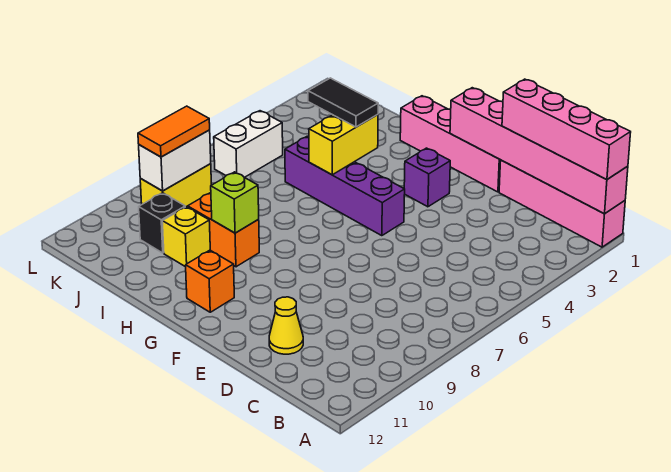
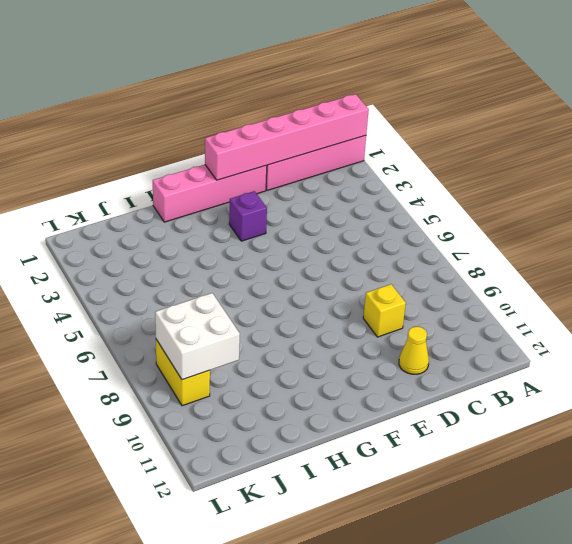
yellow 1x1 brick [363,284,406,337] -> yellow 1x1 brick moved to [162,207,210,267]
white 2x2 brick [155,293,240,380] -> white 1x2 brick [139,130,211,191]
none -> purple 1x4 brick [285,136,405,236]
none -> orange 1x1 brick [186,250,234,312]
none -> orange 1x2 brick [188,193,259,267]

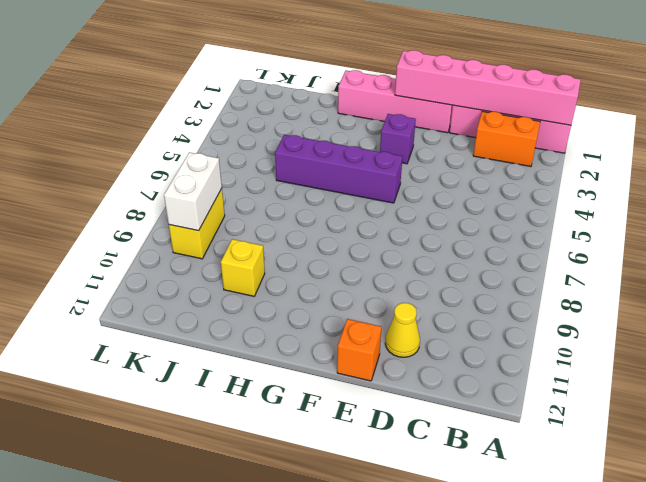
orange 1x2 brick [473,111,540,167] -> orange 1x2 brick moved to [188,193,259,267]
orange 1x1 brick [337,319,382,381] -> orange 1x1 brick moved to [186,250,234,312]
none -> black 1x1 brick [139,193,185,253]
none -> white 1x2 brick [214,111,283,177]
none -> yellow 1x2 brick [309,115,378,175]

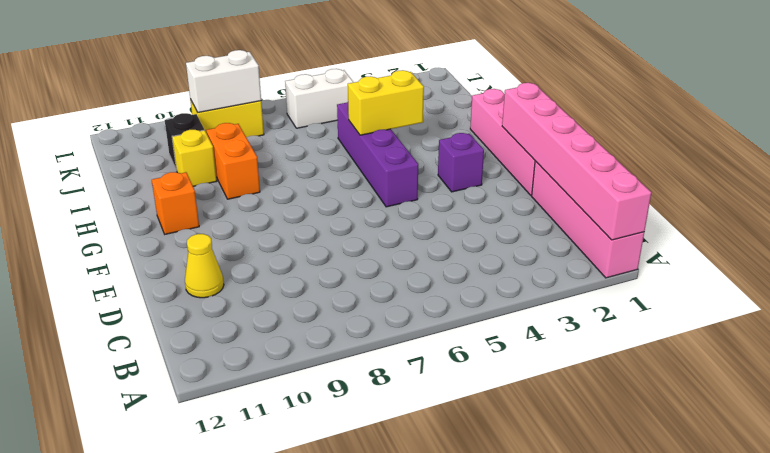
none -> lime 1x1 brick [211,172,259,233]
none -> pink 1x4 brick [502,79,631,180]
none -> black 1x2 tile [308,78,378,127]

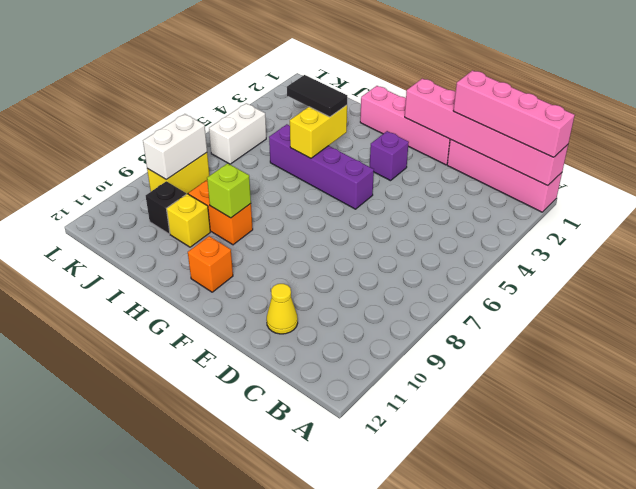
none -> orange 1x2 tile [138,106,210,157]

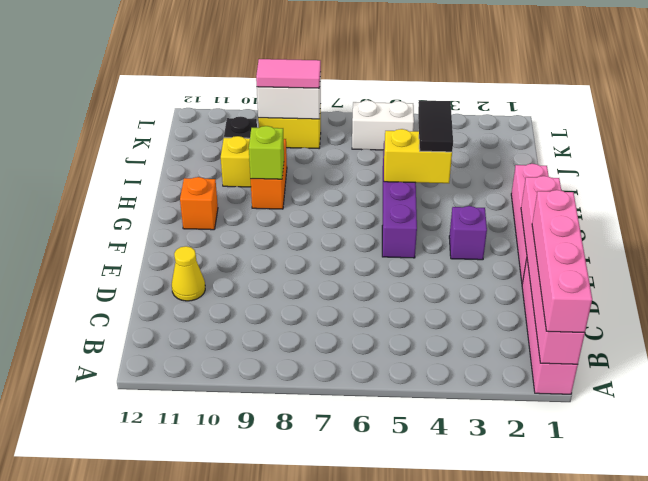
pink 1x2 tile [256,59,321,88] -> orange 1x2 tile [138,106,210,157]

